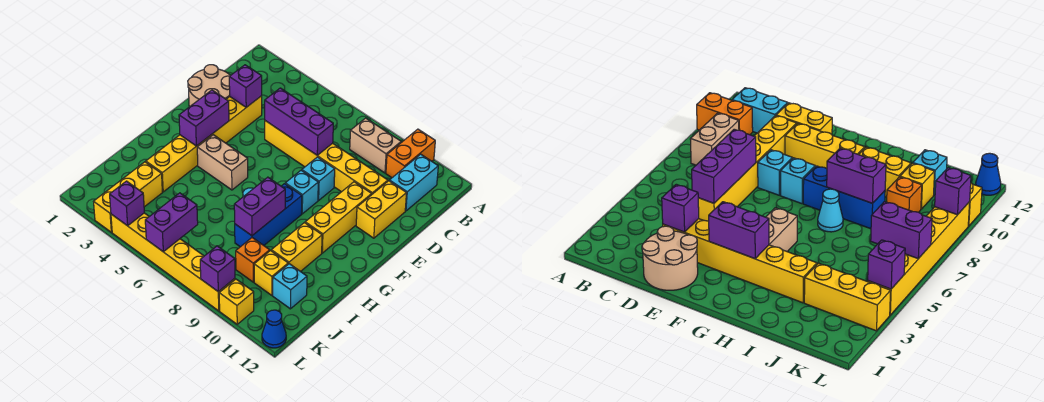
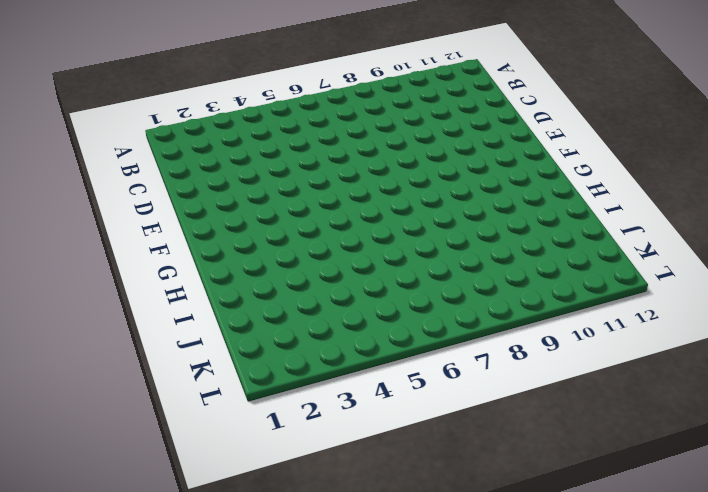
none -> orange 1x2 brick [386,129,435,178]
none -> tan 1x2 brick [350,118,401,173]
none -> cyan 1x2 brick [390,154,438,211]

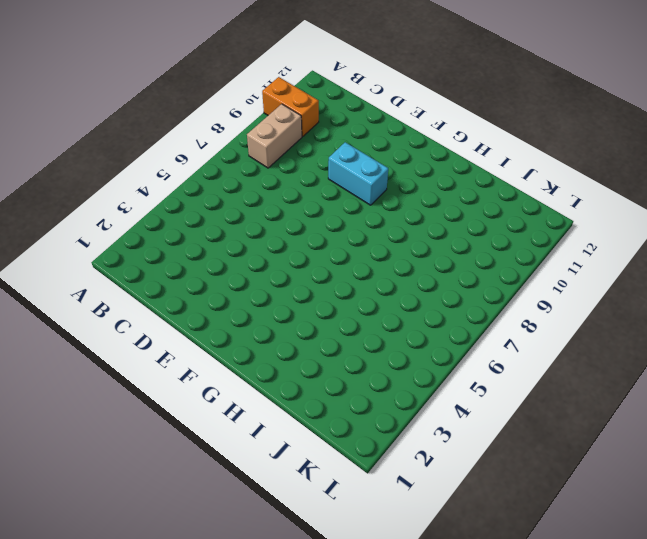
cyan 1x2 brick [328,142,388,205] -> cyan 1x2 brick moved to [390,154,438,211]
none -> tan 2x2 round brick [188,65,231,107]
none -> yellow 1x6 brick [146,96,262,192]
none -> yellow 1x6 brick [265,121,388,194]

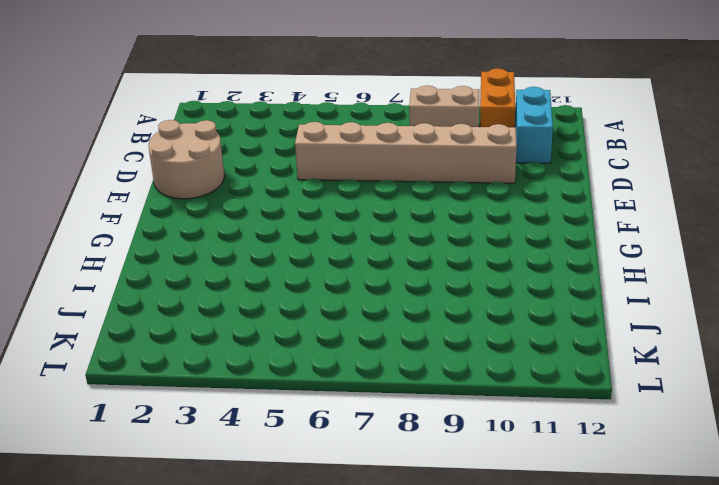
tan 1x6 brick [295,122,517,183] -> yellow 1x6 brick [265,121,388,194]
none -> yellow 1x6 brick [146,96,262,192]
none -> yellow 1x2 brick [356,181,407,238]
none -> cyan 1x1 brick [302,157,335,200]

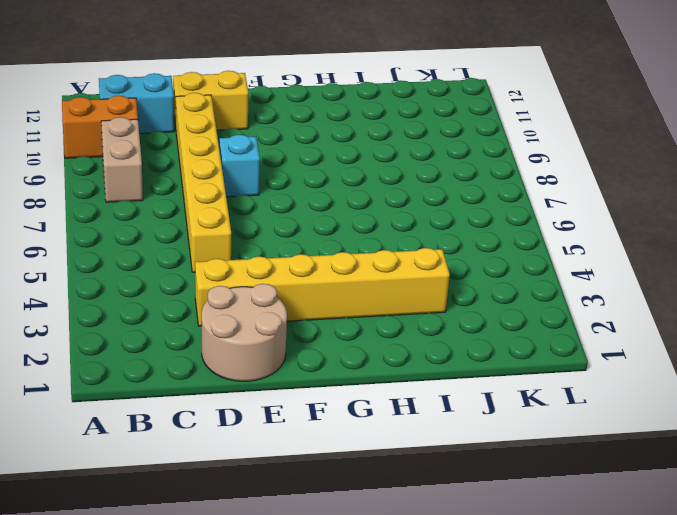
none -> yellow 1x3 brick [305,182,372,253]
none -> cyan 1x1 brick [285,170,318,214]
none -> tan 1x2 brick [197,135,248,190]

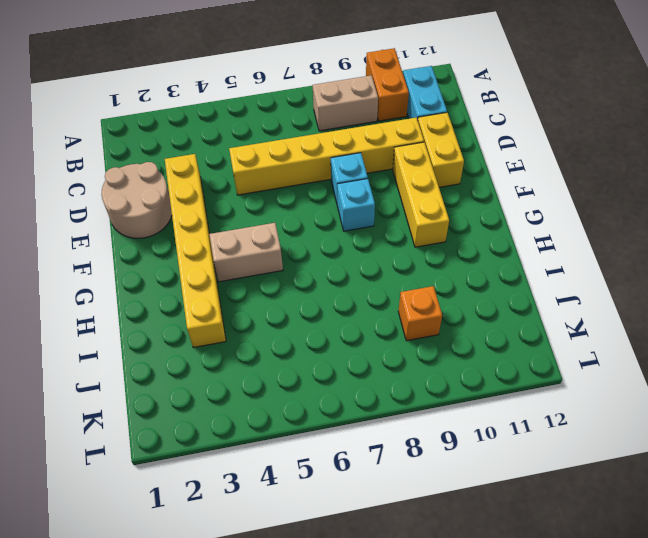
none -> blue 1x3 brick [235,184,302,247]
none -> cyan 1x1 cone [818,189,843,232]
none -> yellow 1x2 brick [271,223,322,272]

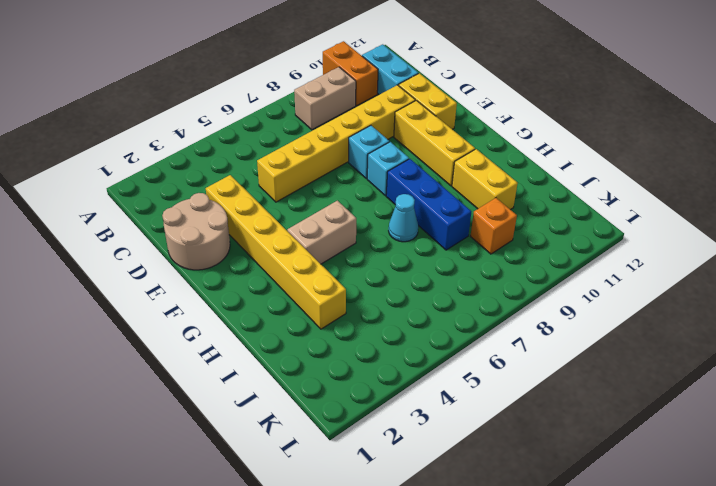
none -> yellow 1x3 brick [94,162,162,232]
none -> yellow 1x1 brick [254,251,288,295]
none -> cyan 1x1 brick [273,264,307,309]

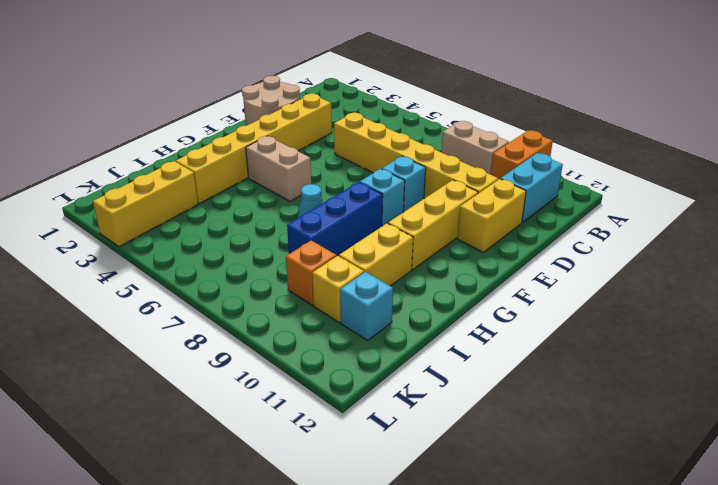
none -> yellow 1x6 brick [111,213,235,311]
none -> yellow 1x1 brick [219,279,254,324]
none -> blue 1x1 cone [262,310,286,348]

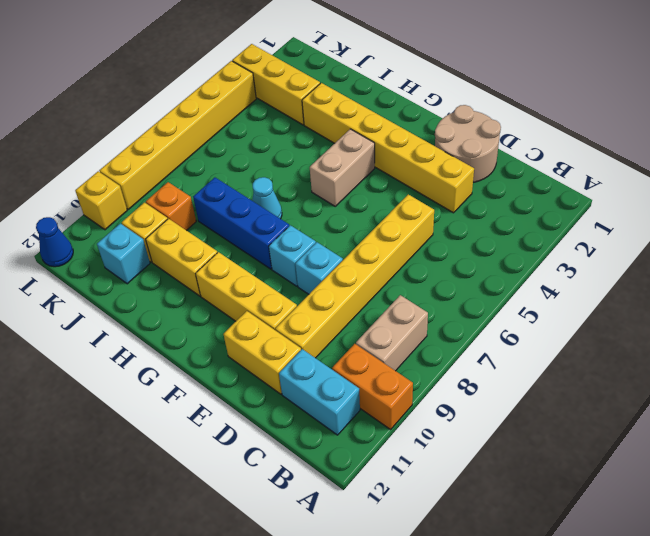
none -> purple 1x1 brick [229,65,262,107]
none -> purple 1x3 brick [265,88,333,155]
none -> purple 1x2 brick [179,90,229,146]

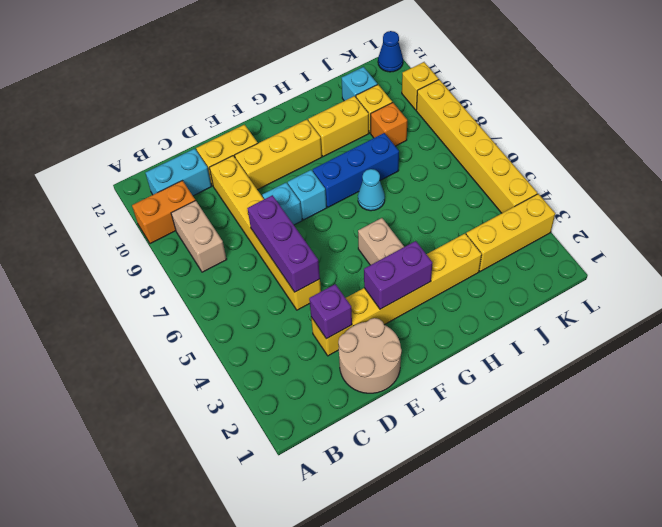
none -> purple 1x2 brick [234,177,285,236]
none -> purple 1x2 brick [145,193,198,252]
none -> purple 1x1 brick [110,181,144,226]

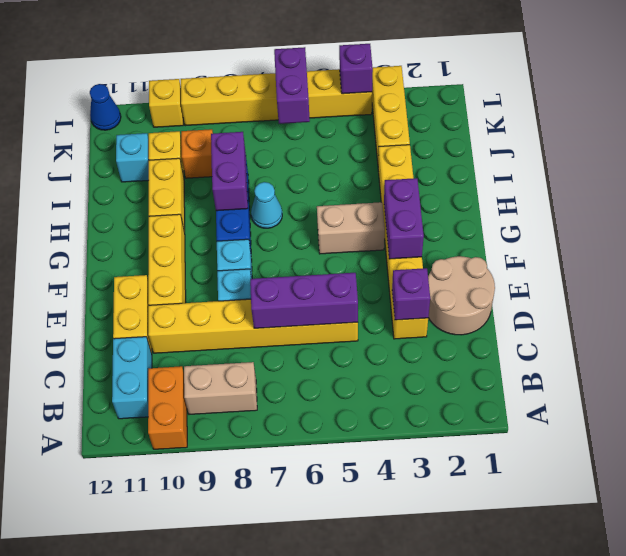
none -> purple 1x1 brick [200,246,235,292]

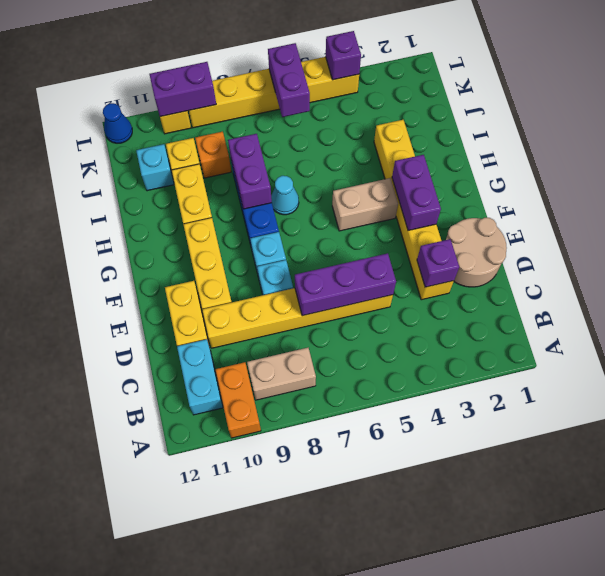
purple 1x2 brick [149,62,216,117] -> purple 1x1 brick [200,246,235,292]
none -> yellow 1x3 brick [94,162,162,232]

